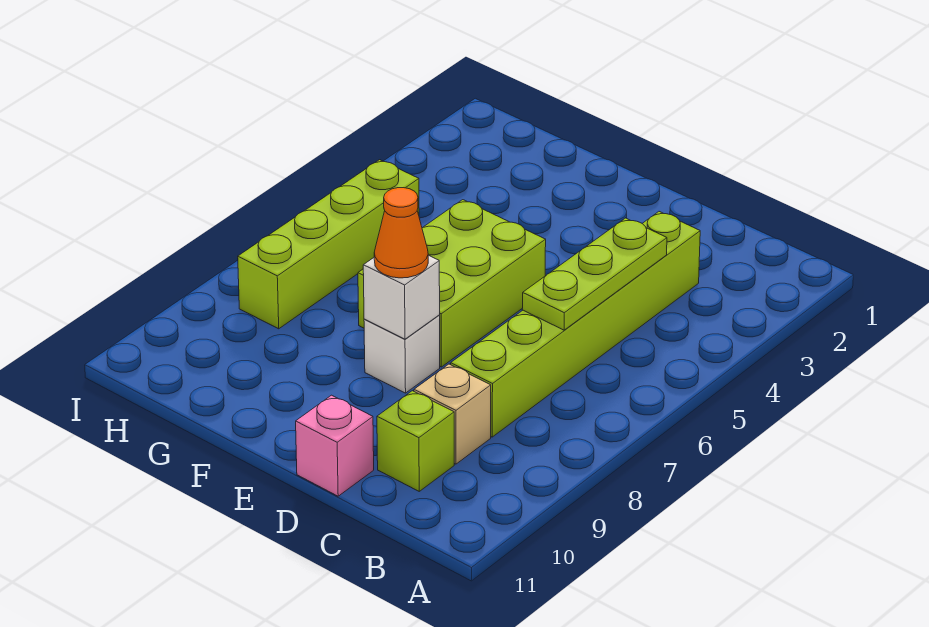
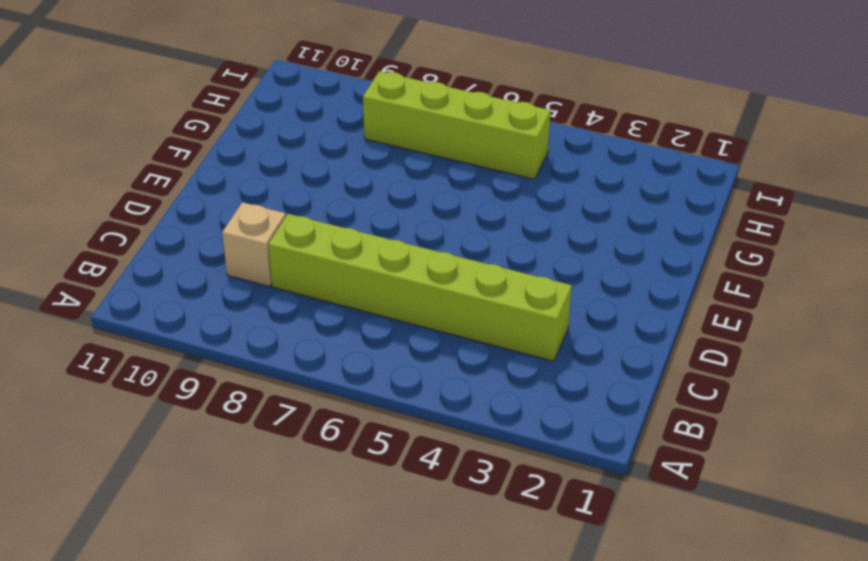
none -> lime 1x1 brick [377,391,454,491]
none -> pink 1x1 brick [296,395,374,496]

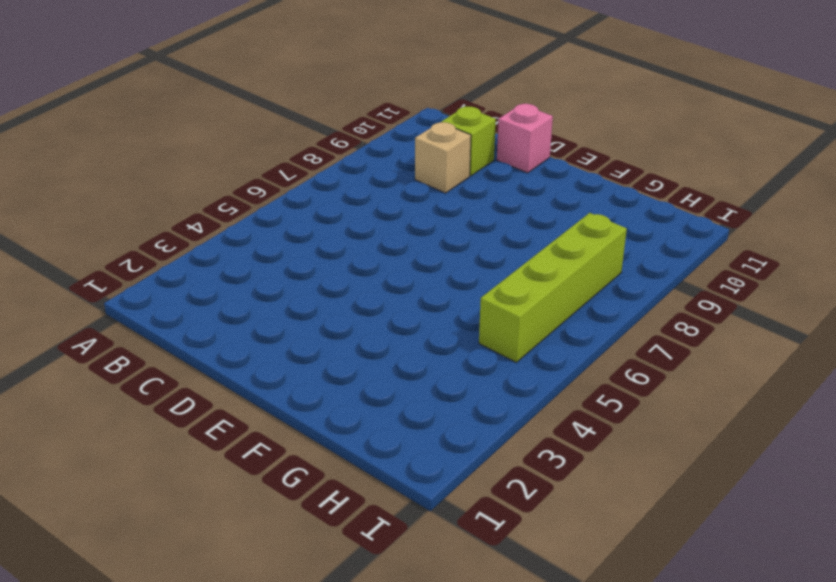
none -> lime 1x6 brick [451,212,700,437]
none -> lime 2x3 brick [358,200,546,367]

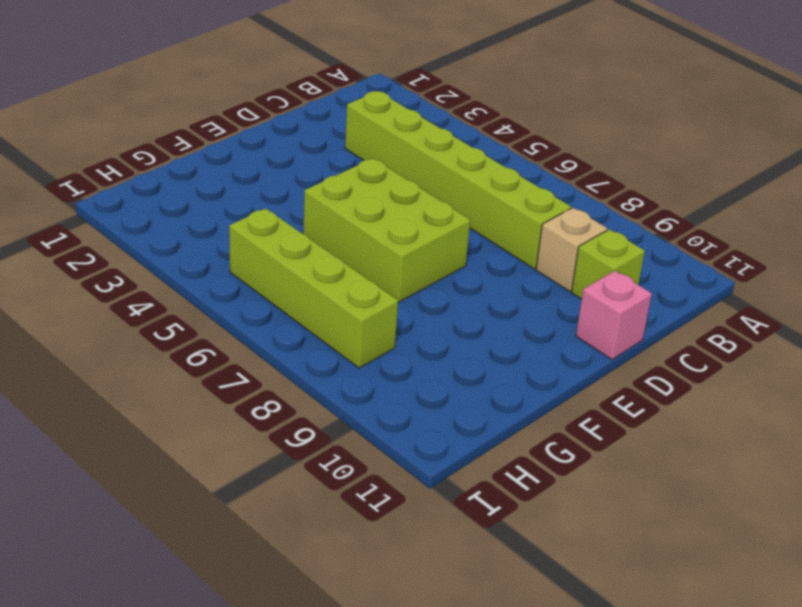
none -> white 1x1 brick [364,315,440,393]
none -> lime 1x3 plate [522,218,667,330]

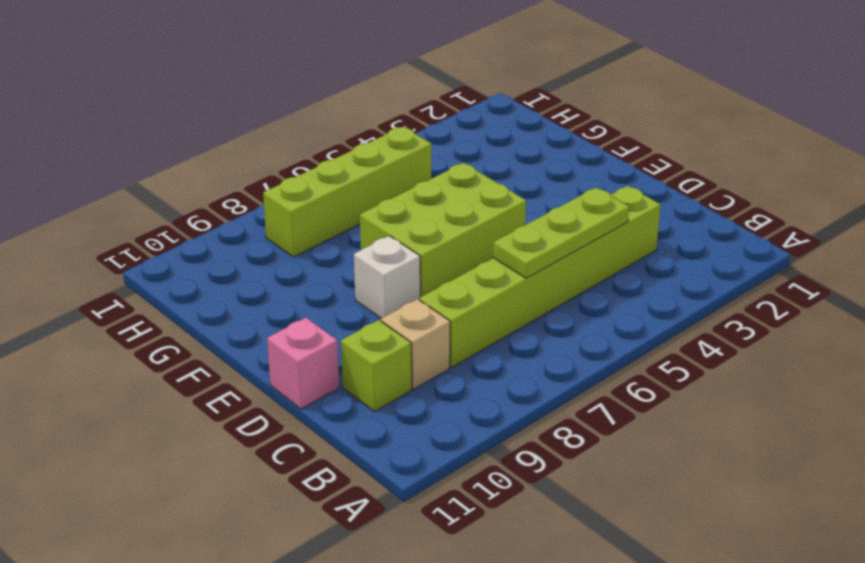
none -> white 1x1 brick [363,255,440,339]
none -> orange 1x1 cone [374,188,428,278]

